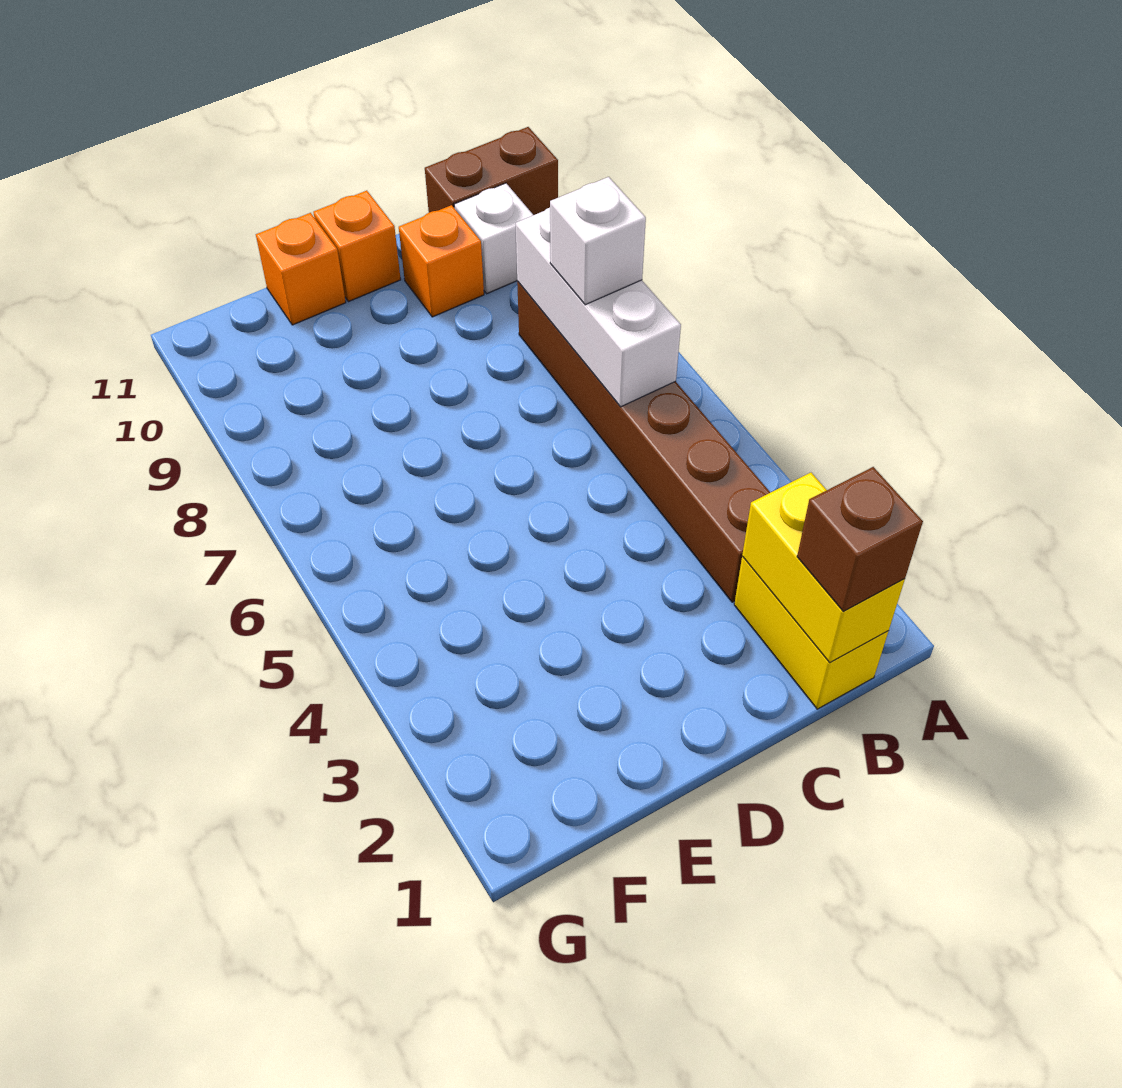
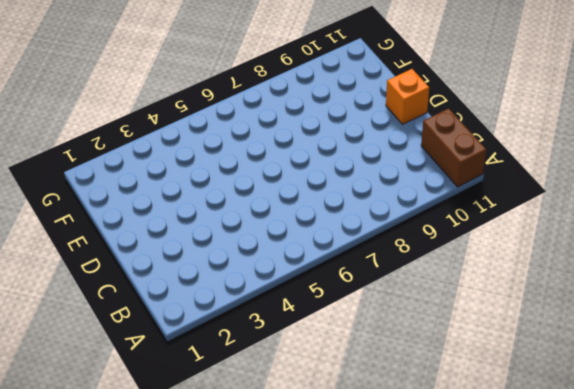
none -> yellow 1x2 brick [734,556,888,709]
none -> brown 1x6 brick [517,282,770,602]

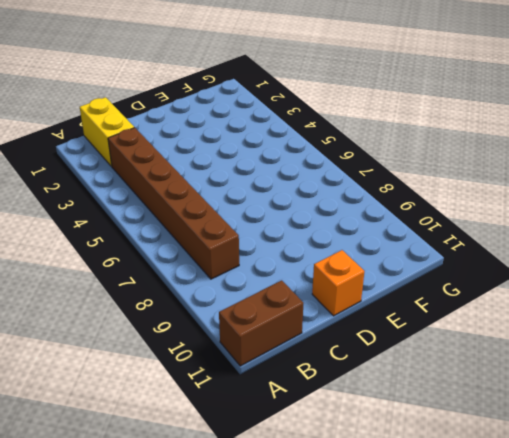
none -> white 1x1 brick [454,183,533,294]
none -> orange 1x1 brick [399,205,484,317]

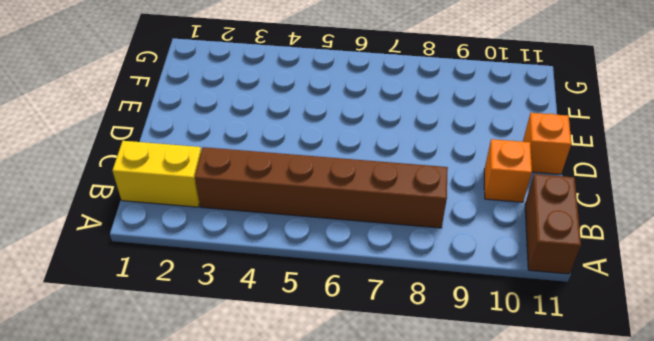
none -> white 1x1 brick [454,183,533,294]
none -> orange 1x1 brick [256,213,346,325]

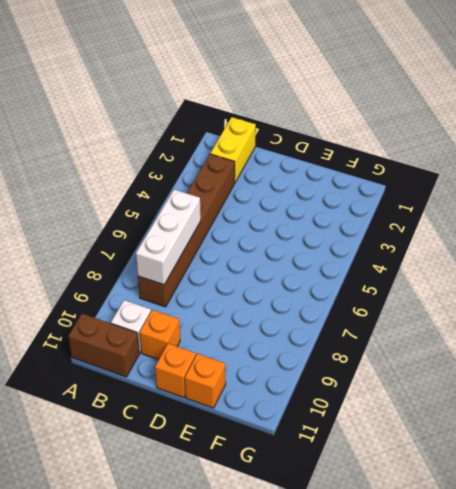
none -> yellow 1x2 brick [742,473,905,663]
none -> brown 1x1 brick [797,467,923,612]

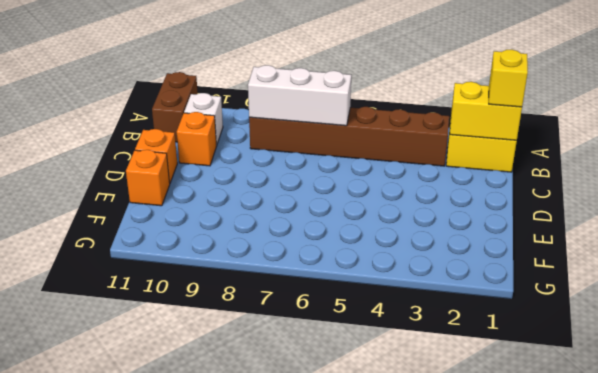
yellow 1x1 brick [489,50,528,107] -> brown 1x1 brick [797,467,923,612]
none -> white 1x1 brick [550,177,646,305]

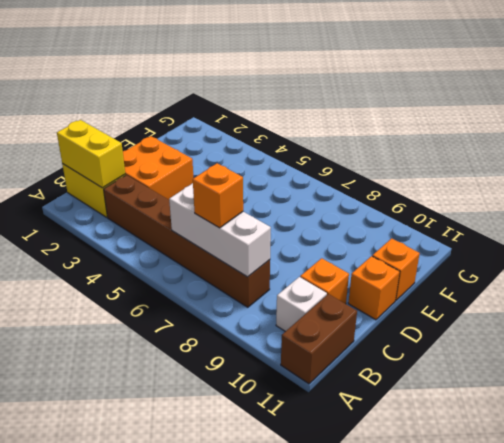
orange 1x1 brick [193,163,243,228] -> white 1x1 brick [550,177,646,305]
orange 2x2 brick [123,136,193,200] -> none
none -> brown 1x1 brick [797,467,923,612]

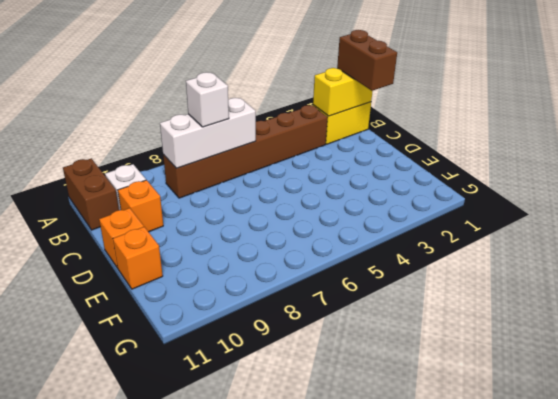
brown 1x2 brick [337,30,397,91] -> brown 1x1 brick [797,467,923,612]

